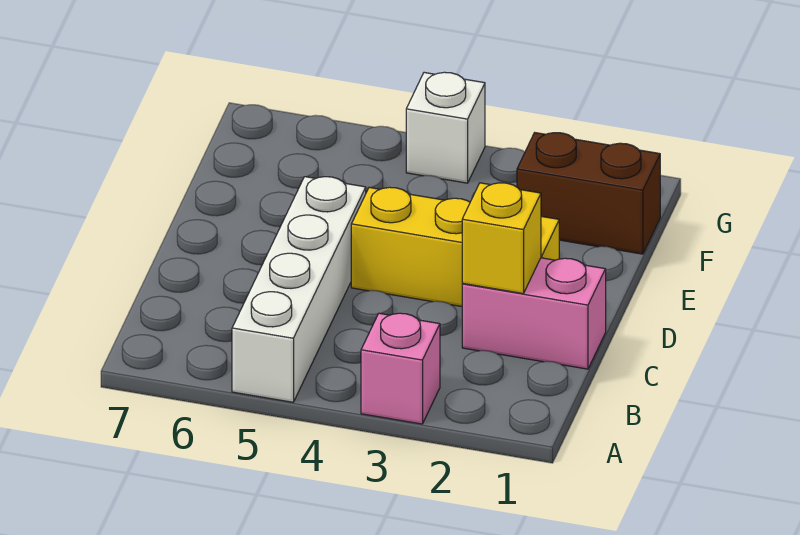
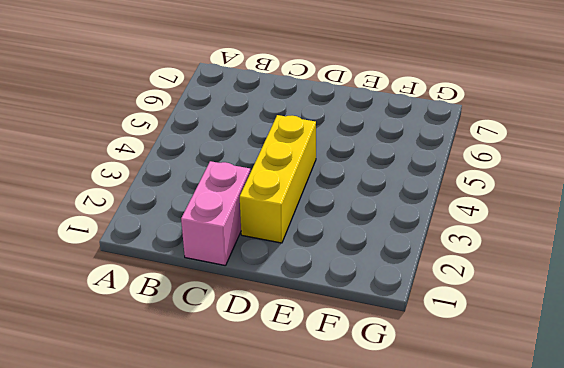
none -> pink 1x1 brick [361,313,440,424]
none -> white 1x4 brick [232,177,366,402]

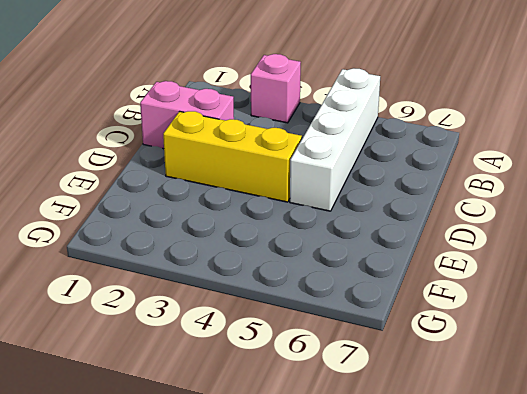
none -> brown 1x2 brick [517,133,660,254]
none -> white 1x1 brick [406,72,485,183]

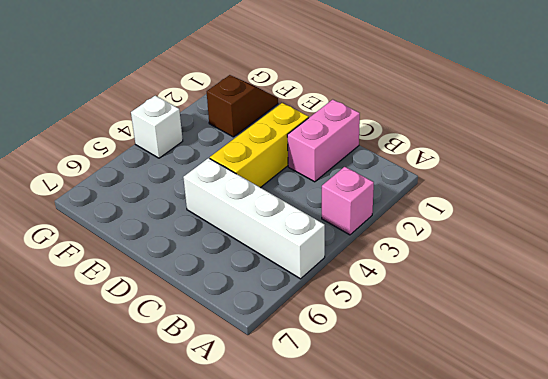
brown 1x2 slope [207,75,278,137] -> brown 1x2 brick [517,133,660,254]
none -> yellow 1x1 brick [462,183,541,293]

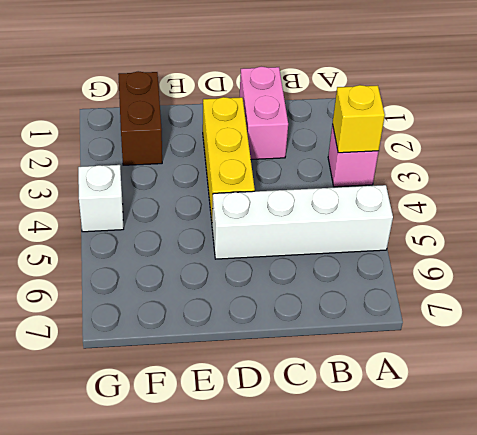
yellow 1x1 brick [333,85,385,153] -> yellow 1x1 brick moved to [462,183,541,293]

